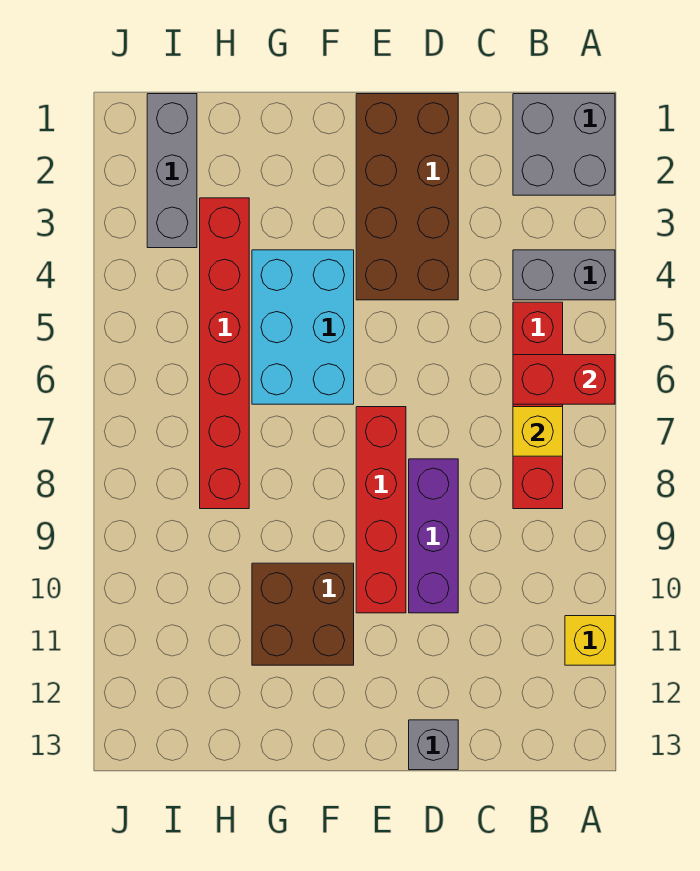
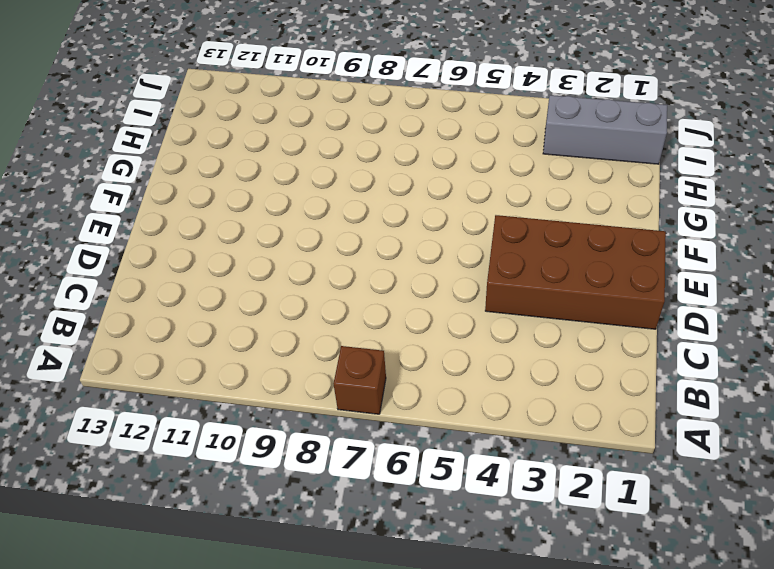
brown 1x1 brick [333,346,386,414] -> none
none -> grey 2x2 brick [513,94,615,195]
none -> grey 1x2 brick [513,250,615,300]
none -> yellow 1x1 brick [565,616,615,665]

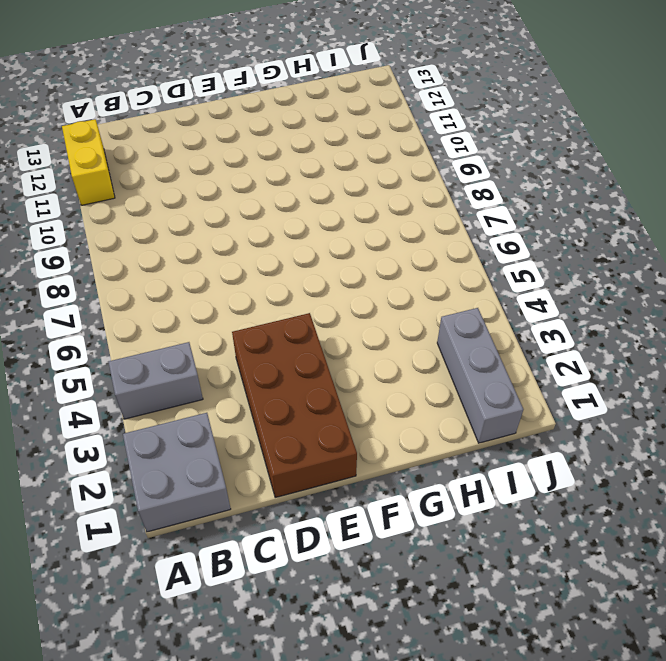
yellow 1x2 brick [62,119,115,205] -> yellow 1x1 brick [565,616,615,665]
none -> red 1x4 brick [513,302,563,509]
none -> purple 1x3 brick [409,459,458,613]
none -> grey 1x1 brick [409,720,458,770]

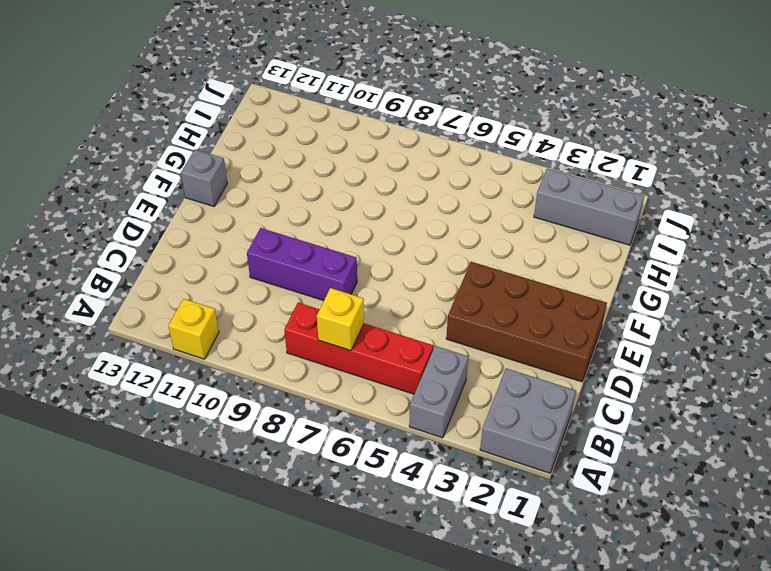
grey 1x1 brick [181,150,227,206] -> grey 1x1 brick moved to [409,720,458,770]
none -> red 1x4 brick [356,407,406,613]
none -> cyan 2x3 brick [252,250,354,404]
none -> brown 2x2 brick [252,563,354,665]

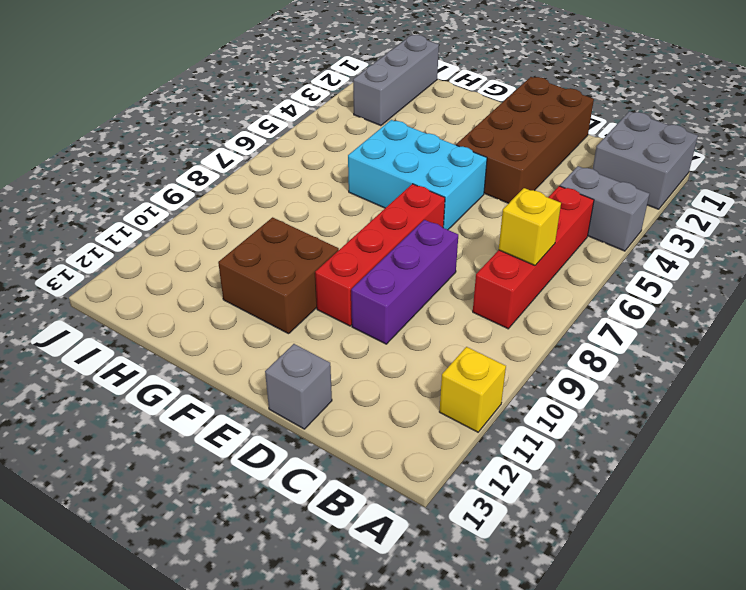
cyan 2x3 brick [348,120,487,230] -> cyan 2x3 brick turned to [252,250,354,404]
none -> red 1x6 brick [200,198,249,509]
none -> red 1x2 brick [513,355,615,404]

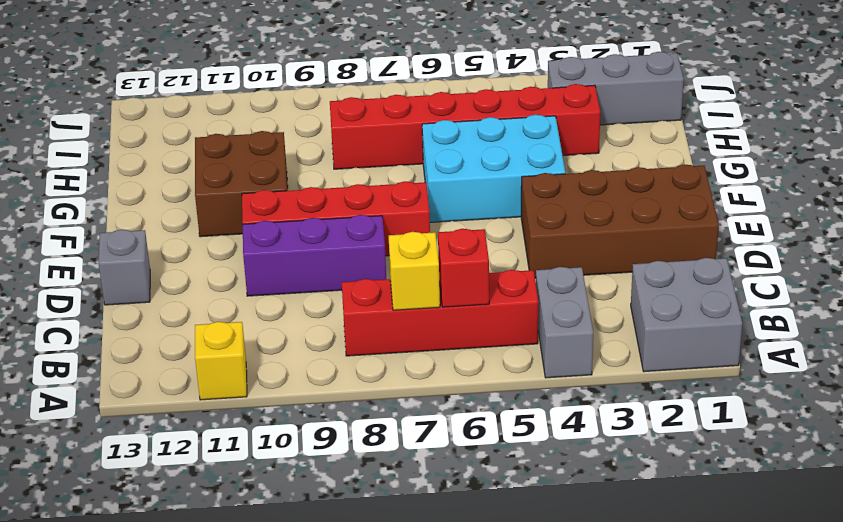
red 1x1 brick [438,229,489,307] -> red 1x2 brick [513,355,615,404]

